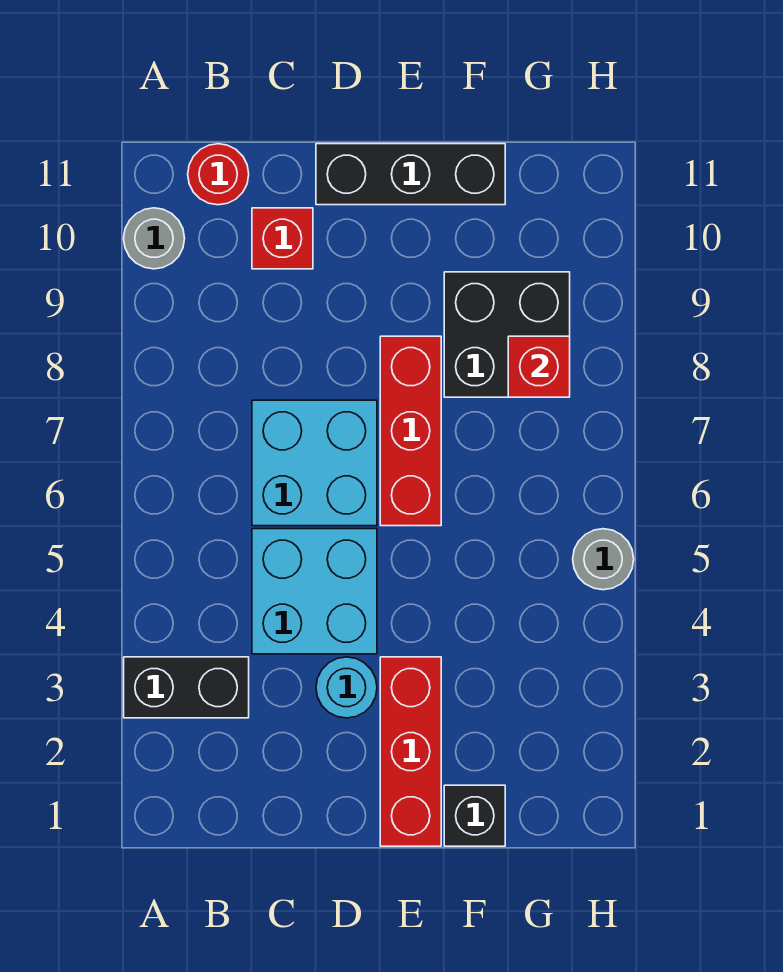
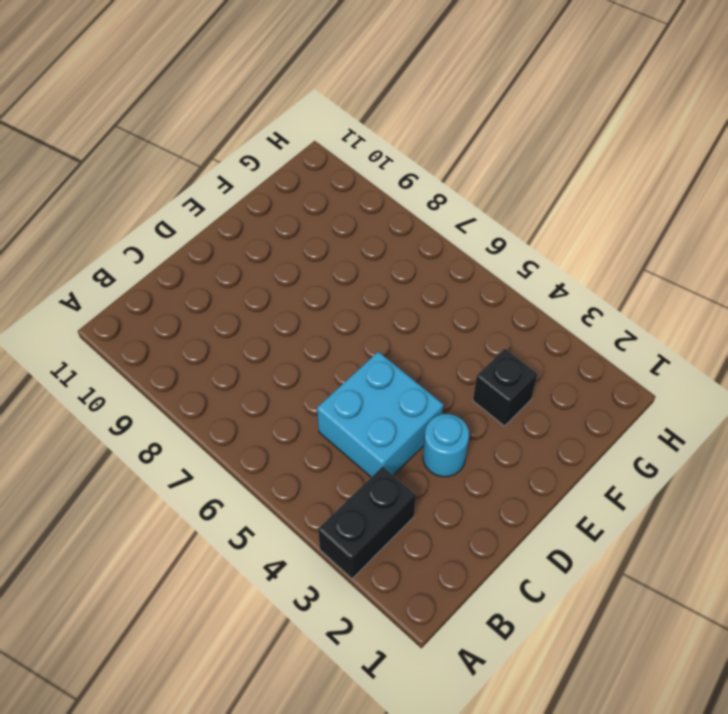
black 1x1 brick [473,349,537,426] -> black 1x1 brick moved to [444,785,505,846]
none -> grey 1x1 round brick [124,208,185,269]
none -> red 1x1 round brick [188,144,249,205]
none -> cyan 2x2 brick [252,400,377,526]

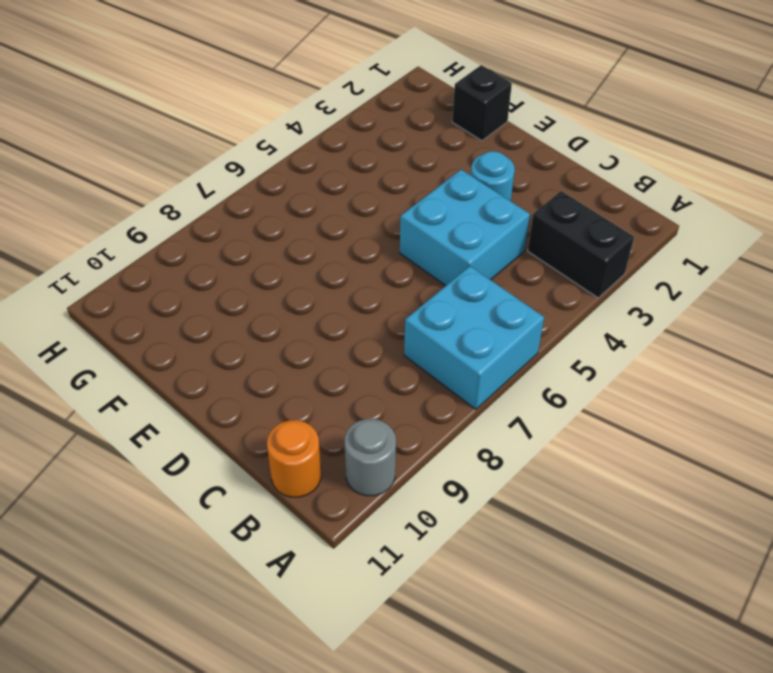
cyan 2x2 brick [404,266,544,409] -> cyan 2x2 brick moved to [252,400,377,526]
orange 1x1 round brick [267,420,321,497] -> red 1x1 round brick [188,144,249,205]
none -> red 1x1 brick [252,208,313,269]
none -> black 1x3 brick [316,144,505,205]
none -> red 1x3 brick [380,657,441,846]

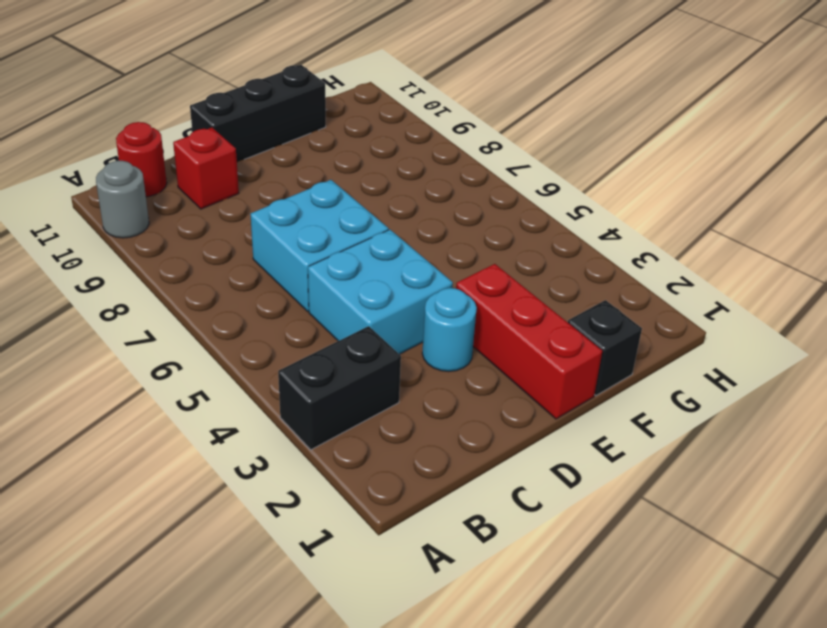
none -> red 1x3 brick [380,336,441,526]
none -> black 2x2 brick [444,272,570,397]
none -> grey 1x1 round brick [573,529,634,590]

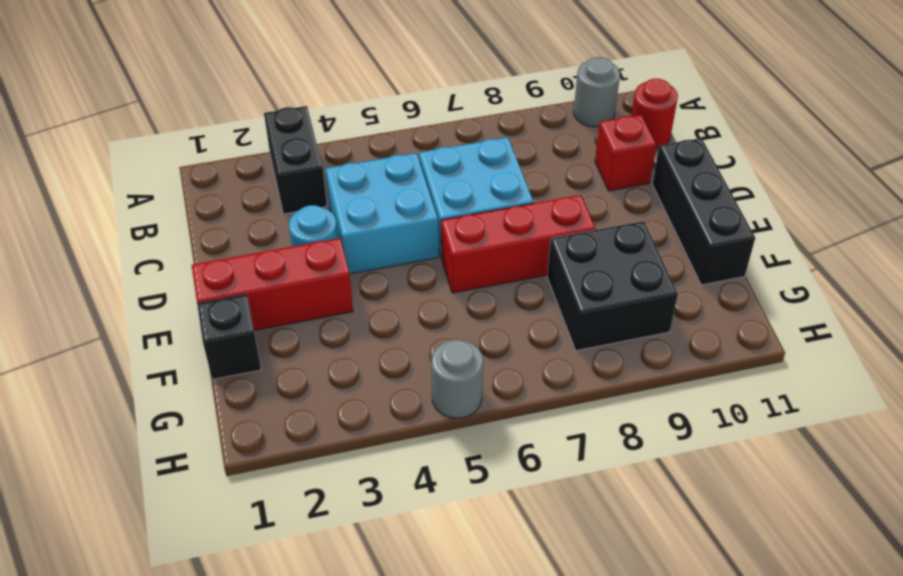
none -> red 1x1 brick [508,336,570,397]

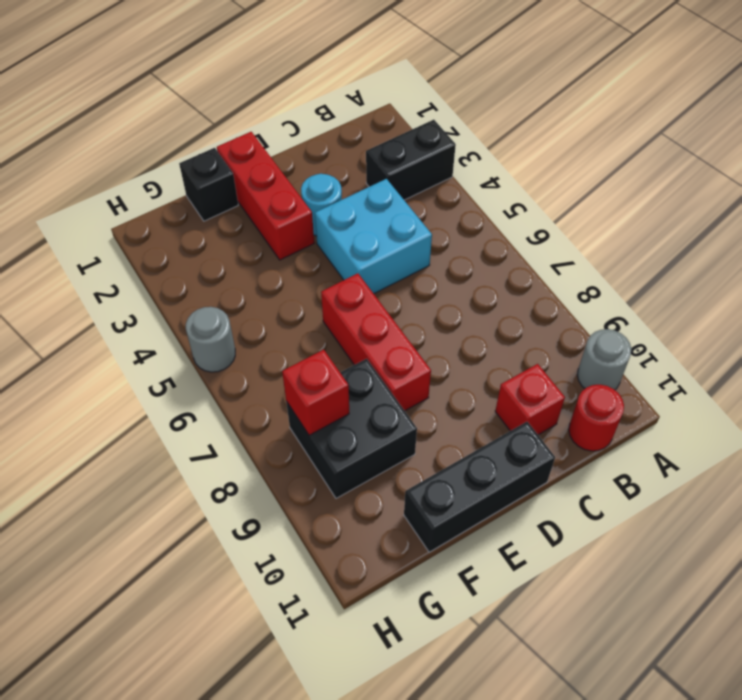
none -> cyan 2x2 brick [252,400,377,526]

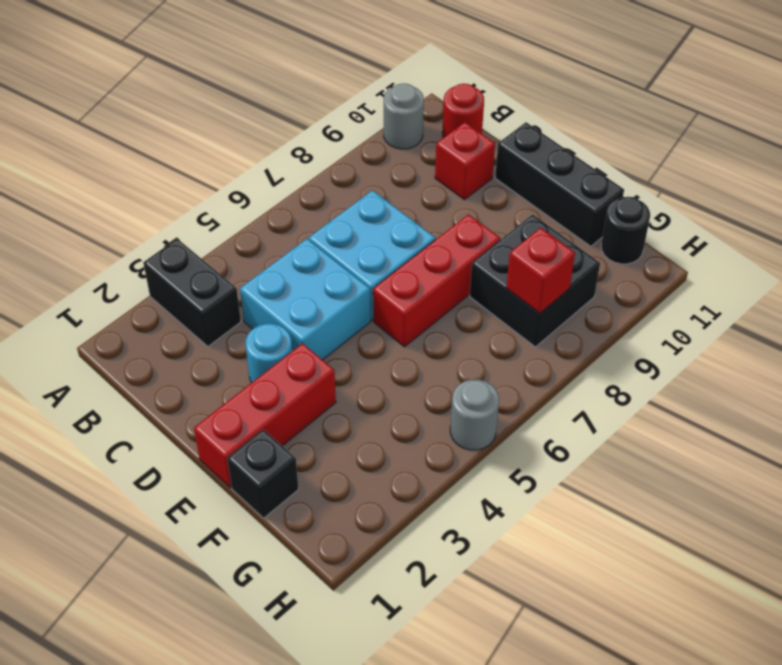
black 1x1 round brick [601,197,650,264] -> none

